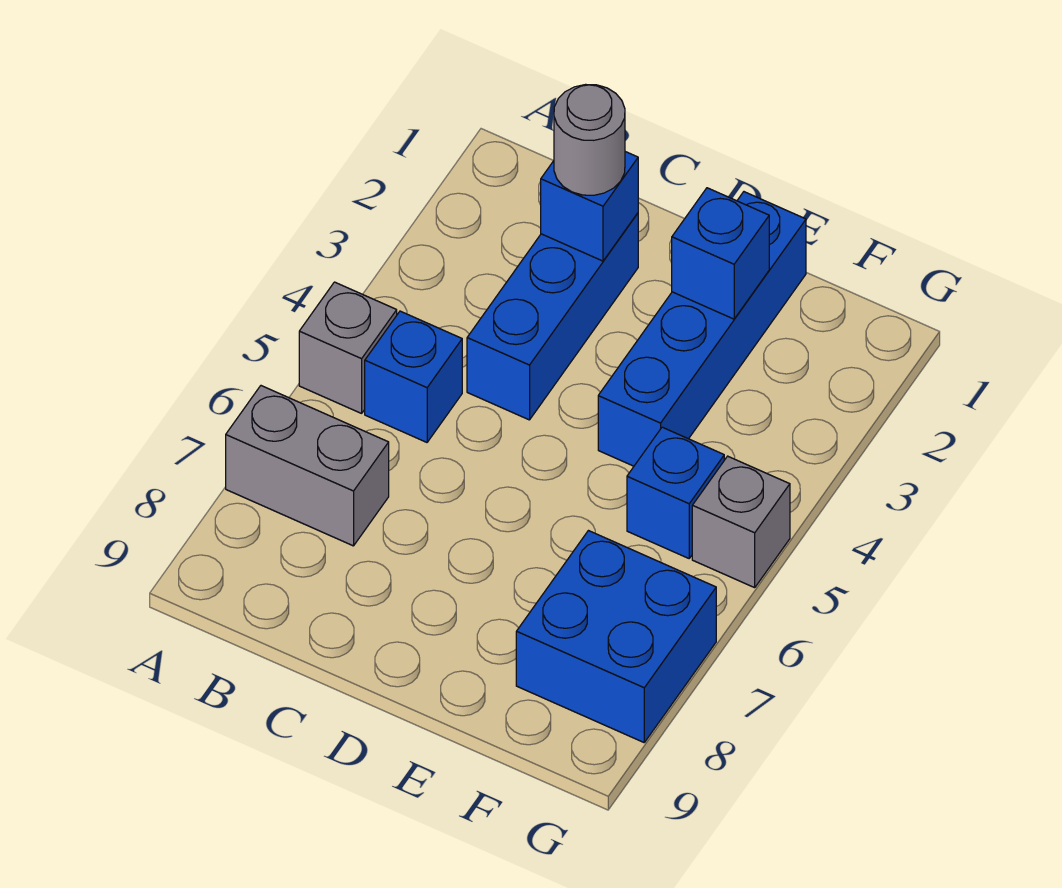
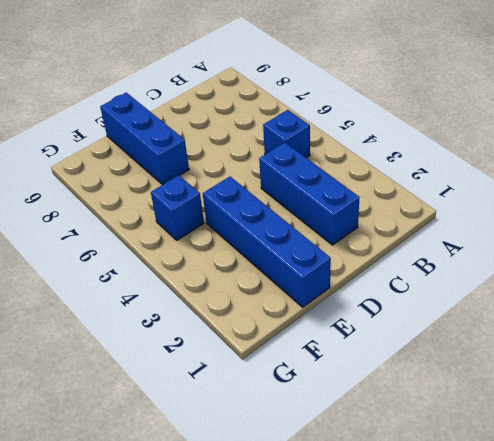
blue 1x3 brick [100,93,189,185] -> none
none -> grey 1x1 brick [299,282,397,413]
none -> grey 1x2 brick [226,386,389,546]

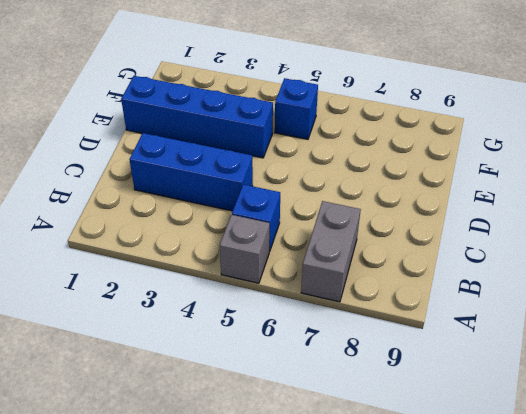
none -> blue 2x2 brick [516,531,716,742]
none -> grey 1x1 brick [692,456,790,588]

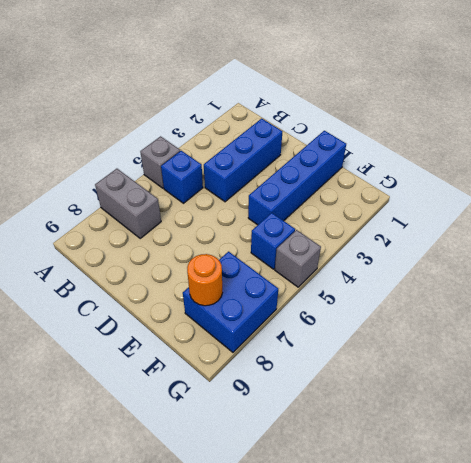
orange 1x1 round brick [187,254,223,306] -> none
none -> blue 1x1 brick [541,152,638,261]
none -> blue 1x1 brick [672,188,769,319]

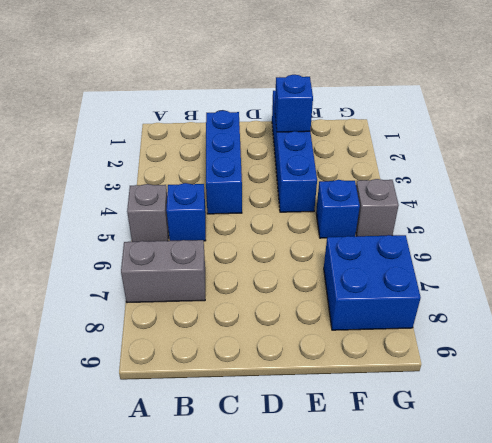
none -> blue 1x1 brick [541,152,638,261]
none -> grey 1x1 round brick [554,84,625,195]

